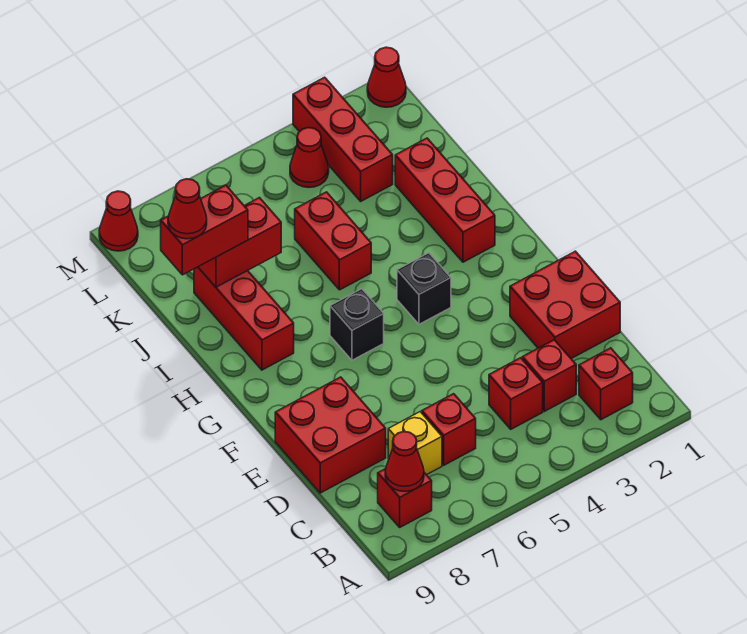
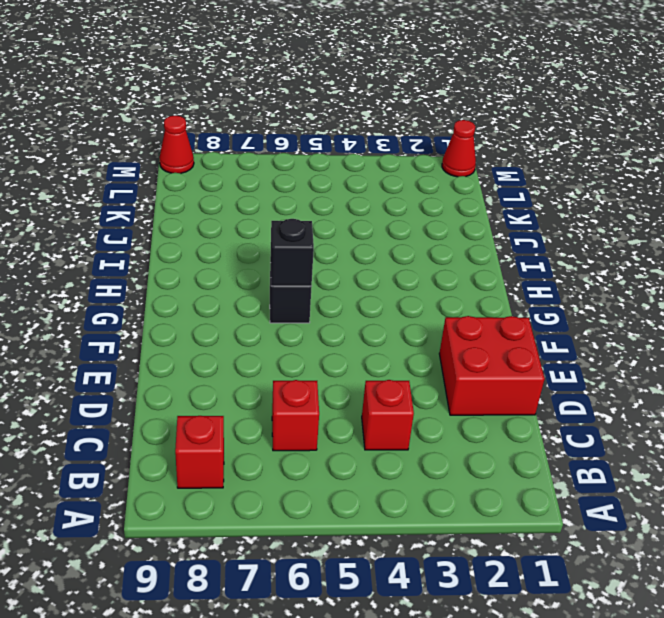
black 1x1 brick [270,219,314,286] -> black 1x1 brick moved to [397,253,451,324]
none -> red 1x1 brick [579,348,633,420]
none -> red 1x1 brick [522,340,576,411]
none -> yellow 1x1 brick [388,412,442,475]

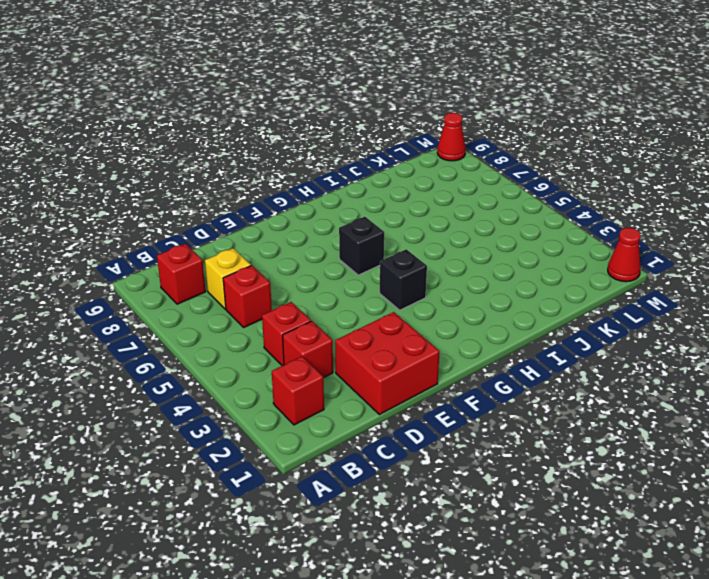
none -> red 2x2 brick [275,377,386,493]
none -> red 1x3 brick [395,138,495,262]
none -> red 1x3 brick [194,267,294,370]

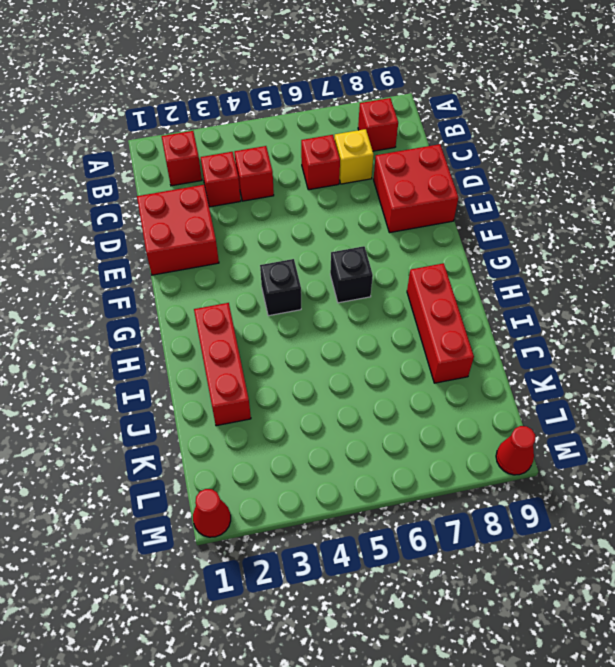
none -> red 1x2 brick [295,192,371,290]
none -> red 1x3 brick [293,77,393,201]
none -> red 1x1 cone [290,128,329,188]

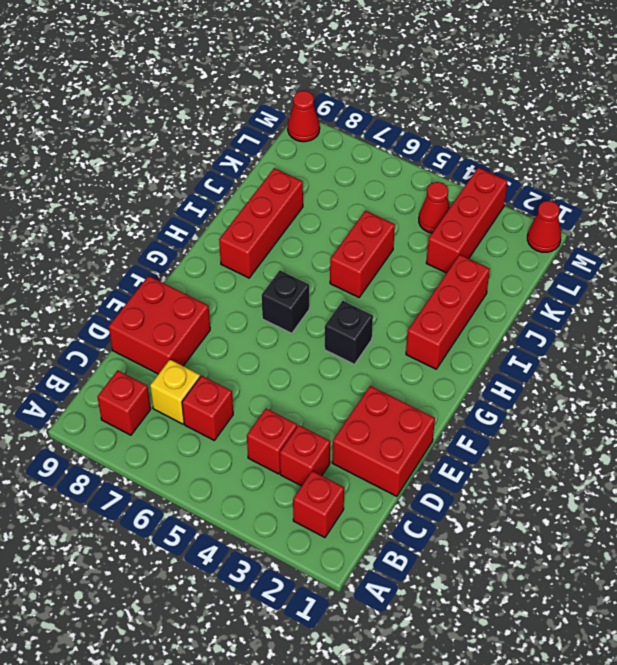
none -> red 1x1 cone [385,432,424,491]
none -> red 1x2 brick [198,198,281,287]
none -> red 1x2 brick [161,185,248,275]

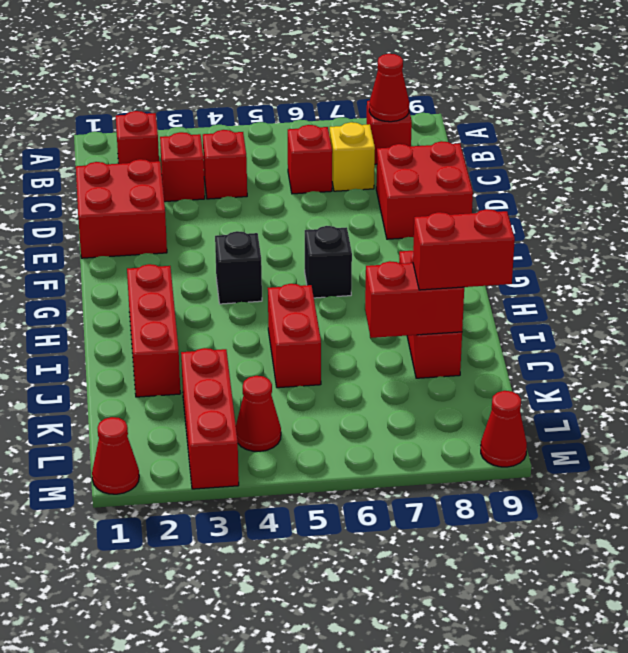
none -> red 1x1 cone [168,179,207,239]

